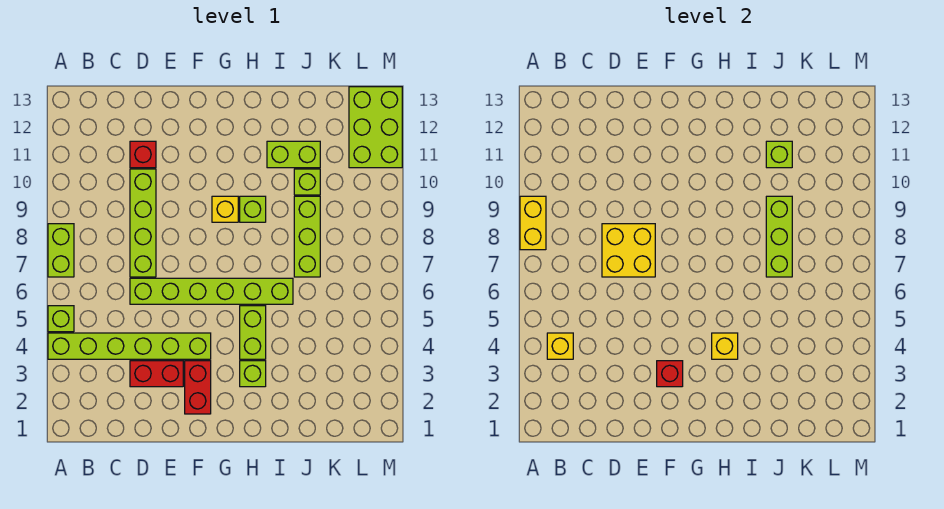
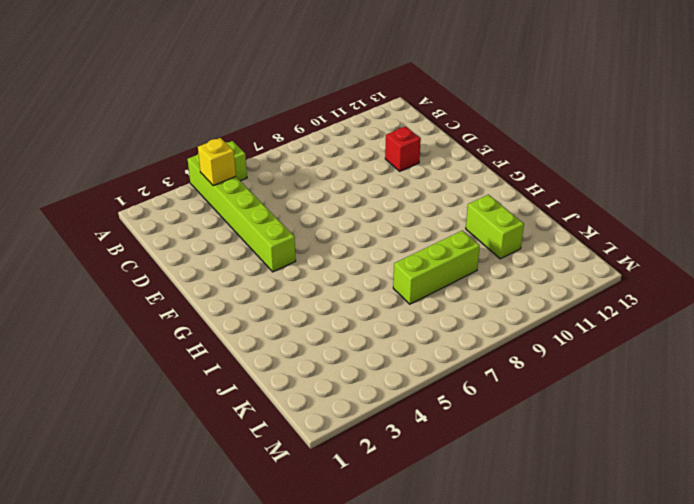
none -> lime 1x2 brick [48,224,74,277]
none -> red 1x2 brick [130,361,183,387]
none -> lime 1x6 brick [130,278,293,304]

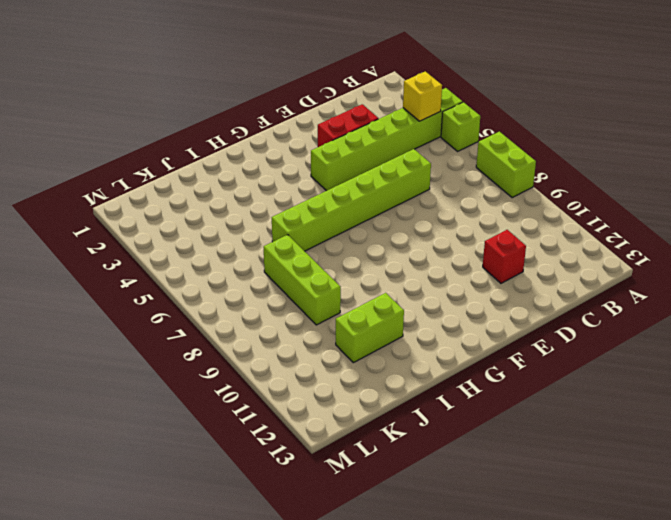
none -> lime 1x4 brick [130,169,156,277]
none -> red 1x2 brick [185,361,211,414]
none -> yellow 1x1 brick [212,196,238,222]

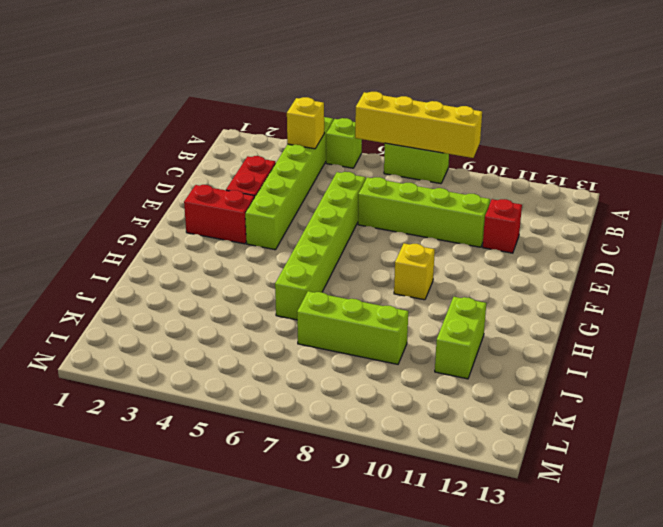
yellow 1x4 brick [355,92,482,158] -> yellow 1x2 brick [520,196,546,250]
none -> lime 1x1 brick [240,361,266,387]
none -> lime 1x2 brick [240,306,266,359]
none -> lime 1x1 brick [240,196,266,222]

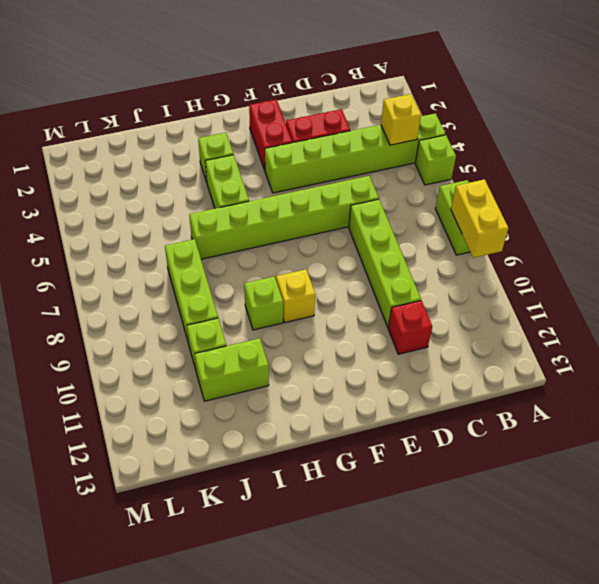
none -> lime 2x3 brick [349,87,402,168]
none -> yellow 2x2 brick [602,224,655,277]
none -> red 1x1 brick [657,361,683,387]

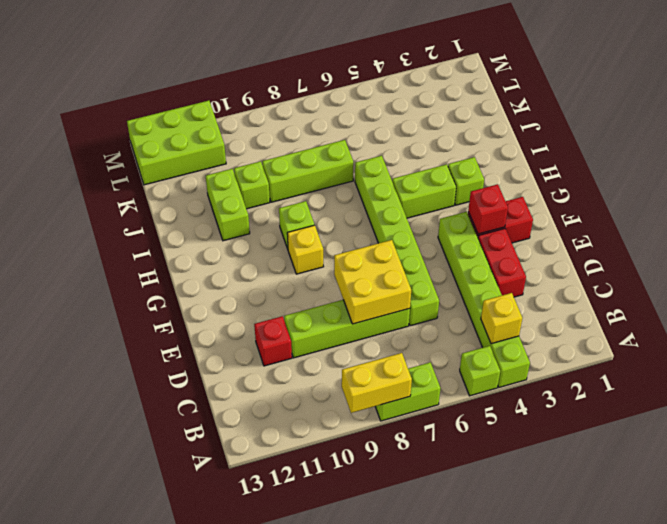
none -> yellow 1x1 brick [712,333,738,359]
none -> lime 1x3 brick [766,196,792,277]
none -> lime 1x1 brick [766,141,792,168]

